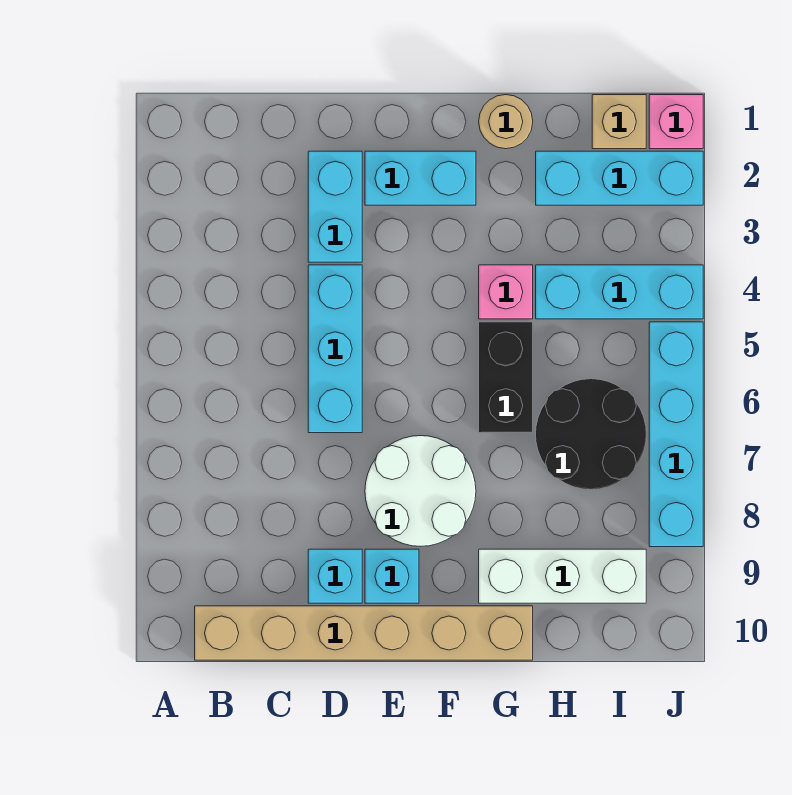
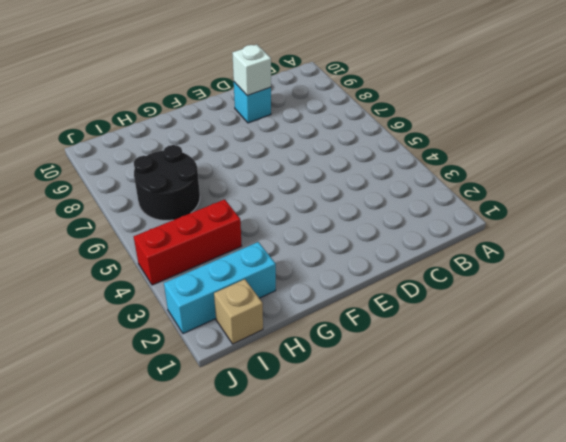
white 1x1 brick [232,44,271,96] -> none
red 1x3 brick [134,199,242,285] -> cyan 1x3 brick [536,265,703,319]
none -> tan 1x6 brick [195,606,533,660]
none -> cyan 1x2 brick [308,151,362,262]
none -> cyan 1x3 brick [308,265,362,433]

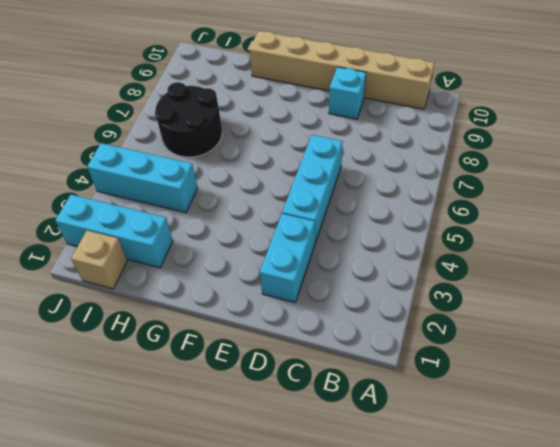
none -> cyan 1x2 brick [365,151,476,205]
none -> white 2x2 round brick [365,436,476,546]
none -> cyan 1x1 brick [365,549,419,603]

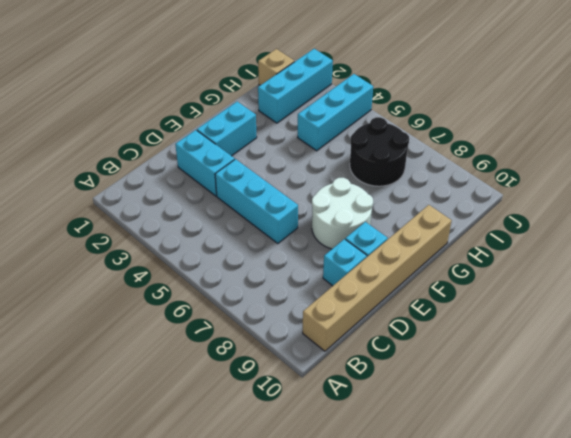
none -> tan 1x1 round brick [479,95,533,149]
none -> pink 1x1 brick [479,265,533,319]
none -> black 1x2 brick [479,322,533,433]

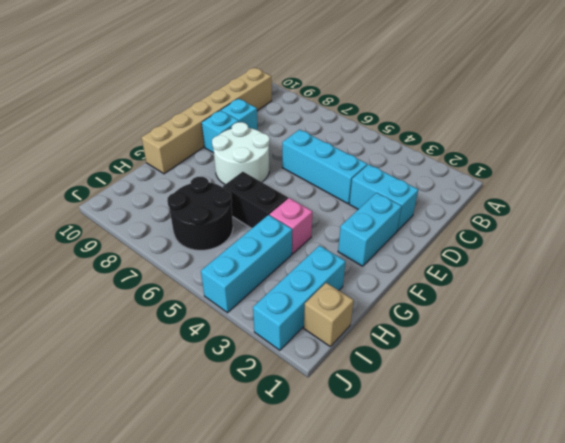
none -> tan 1x1 round brick [479,95,533,149]
none -> white 1x3 brick [479,549,646,603]
none -> pink 1x1 brick [649,95,703,149]

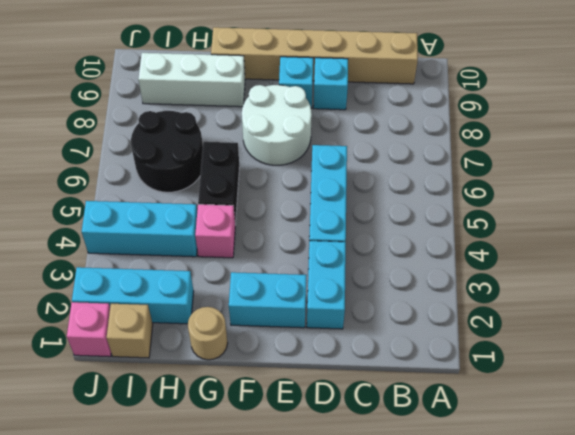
none -> cyan 1x4 brick [649,322,703,547]

